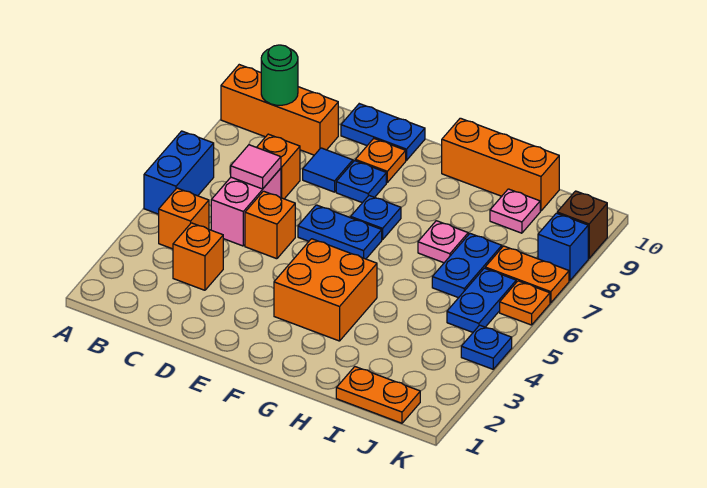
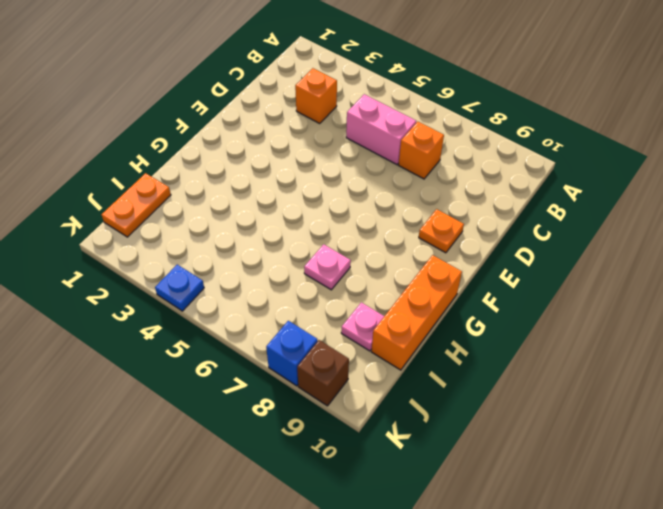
none -> blue 1x2 brick [144,131,214,214]
none -> orange 1x3 brick [221,65,338,155]
none -> orange 1x1 brick [159,188,209,249]

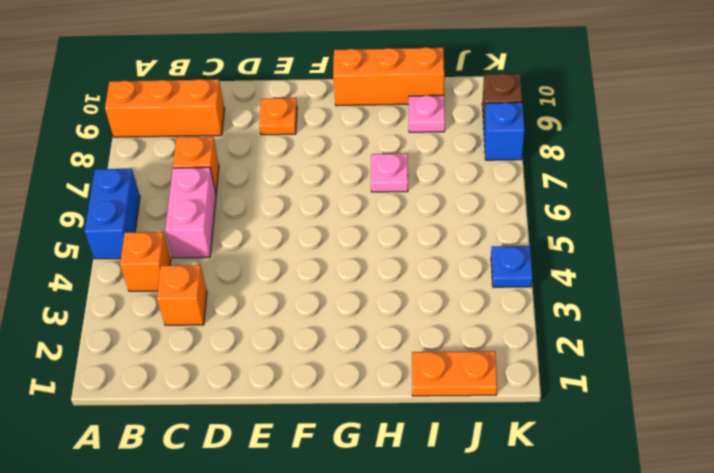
none -> orange 1x1 brick [245,191,295,259]
none -> blue 1x1 tile [303,148,353,192]
none -> blue 1x2 plate [341,104,425,160]

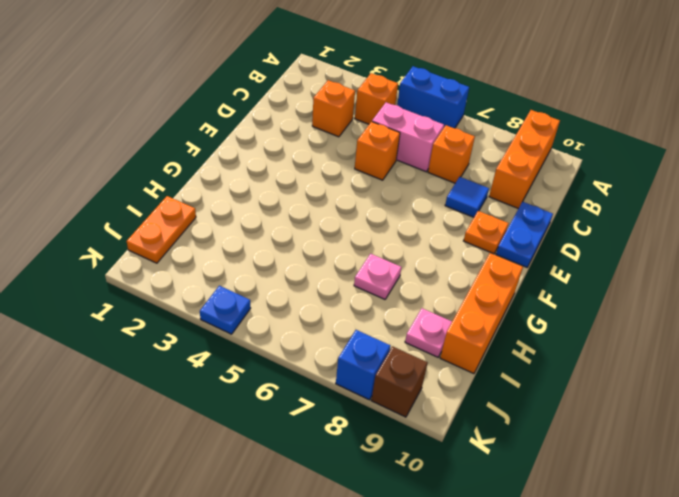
none -> blue 1x2 plate [298,205,382,259]
none -> blue 1x1 plate [336,161,386,203]
none -> orange 2x2 brick [274,239,377,341]

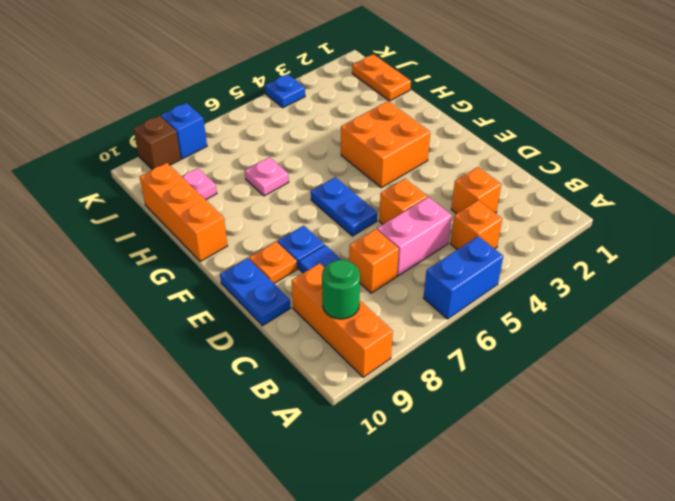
none -> blue 1x1 plate [351,196,401,240]
none -> blue 1x2 plate [432,234,502,298]
none -> blue 1x2 plate [447,268,516,332]

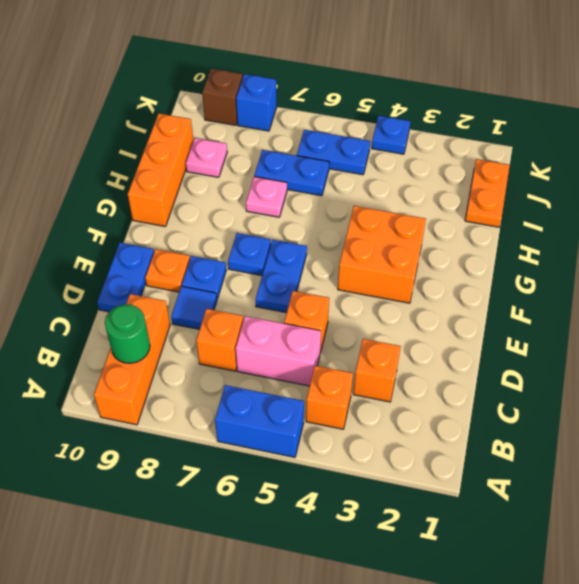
none -> orange 1x2 plate [485,246,569,303]
none -> orange 1x1 plate [500,281,550,325]
none -> pink 1x1 tile [231,145,281,189]

